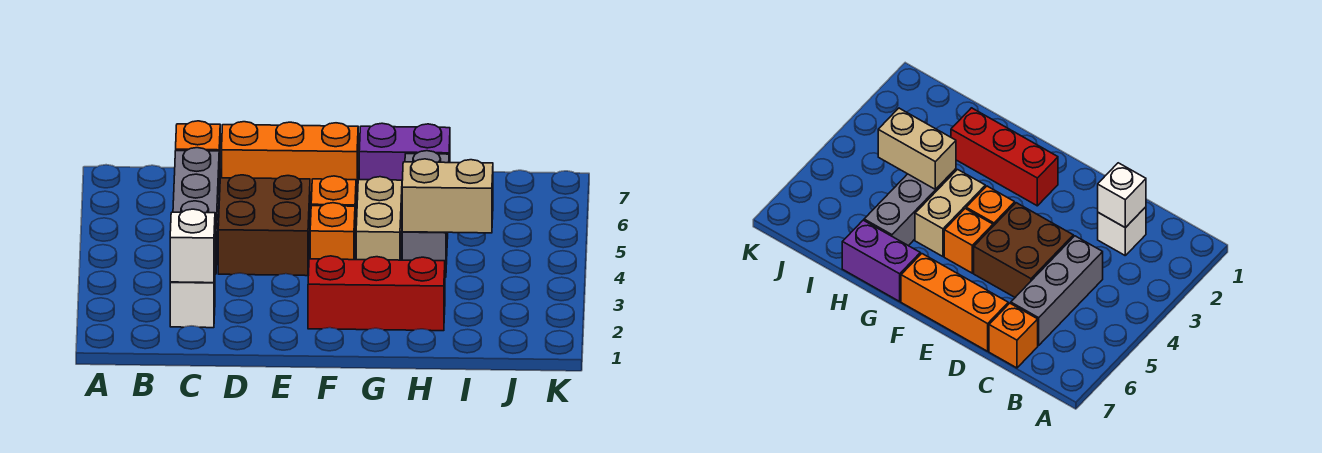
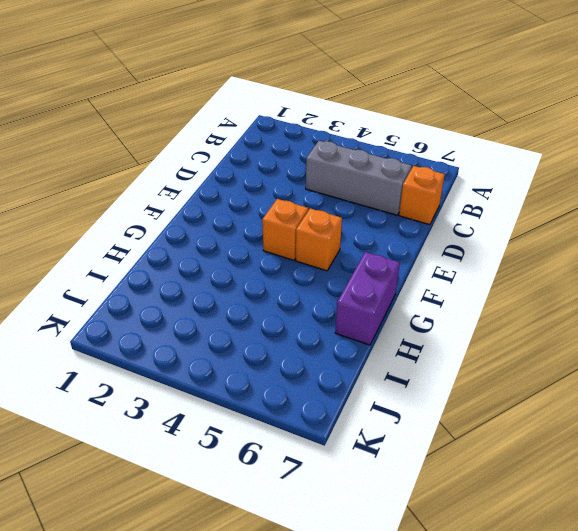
none -> white 1x1 brick [170,270,215,328]
none -> brown 2x2 brick [218,175,310,276]
none -> orange 1x3 brick [222,122,358,196]

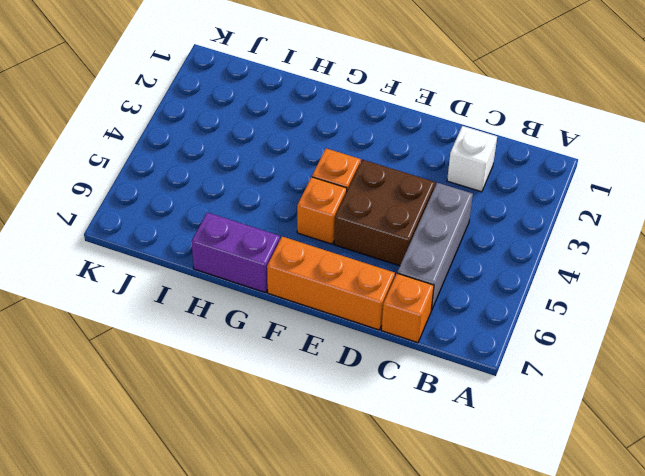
none -> red 1x3 brick [308,256,445,331]
none -> tan 1x2 brick [356,177,402,260]
none -> grey 1x3 brick [402,151,449,277]

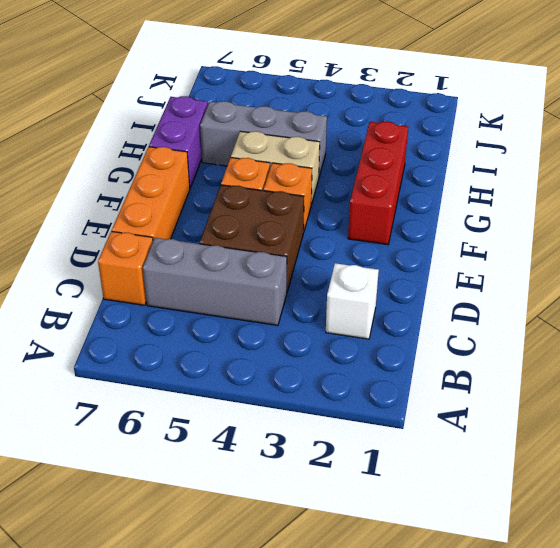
none -> white 1x1 brick [170,209,215,283]
none -> tan 1x2 brick [402,159,493,233]

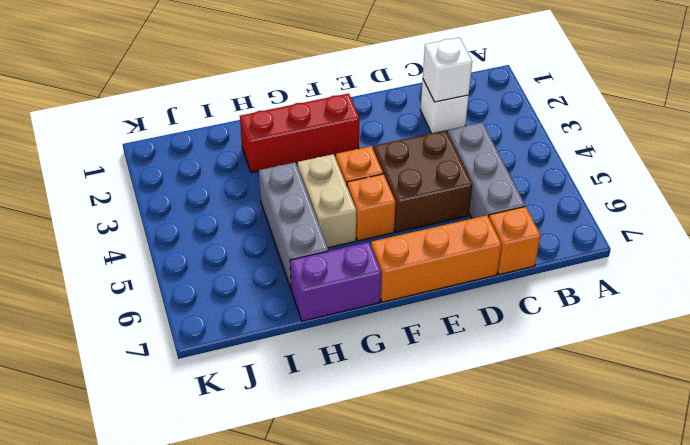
none -> tan 1x2 brick [402,159,493,233]

